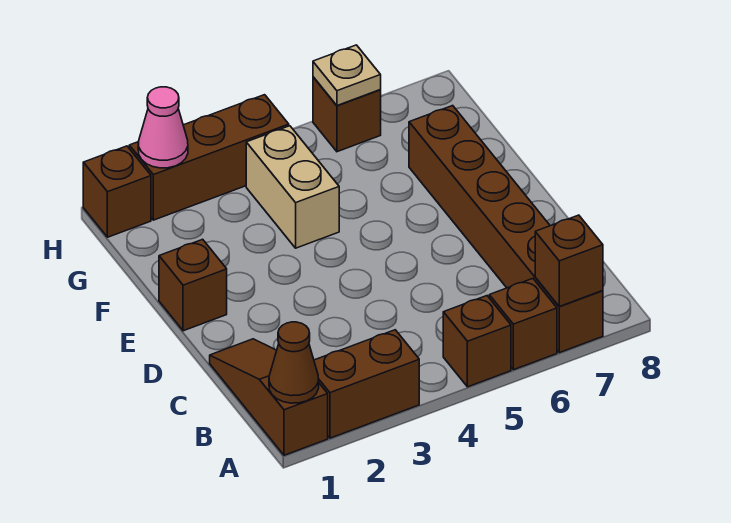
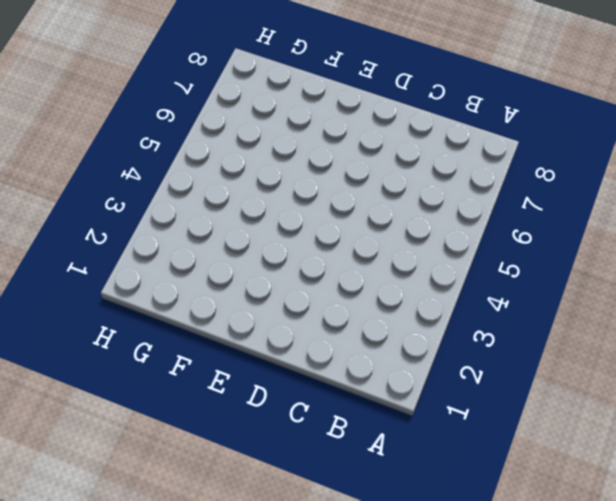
none -> brown 1x3 slope [210,339,328,455]
none -> brown 1x2 brick [314,330,419,438]
none -> brown 1x1 brick [443,296,511,387]

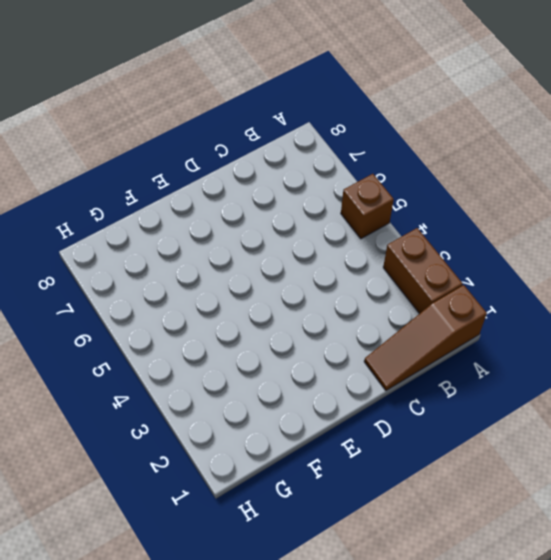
none -> brown 1x1 brick [489,278,557,370]
none -> brown 1x6 brick [409,106,603,353]
none -> brown 1x1 brick [159,239,227,331]

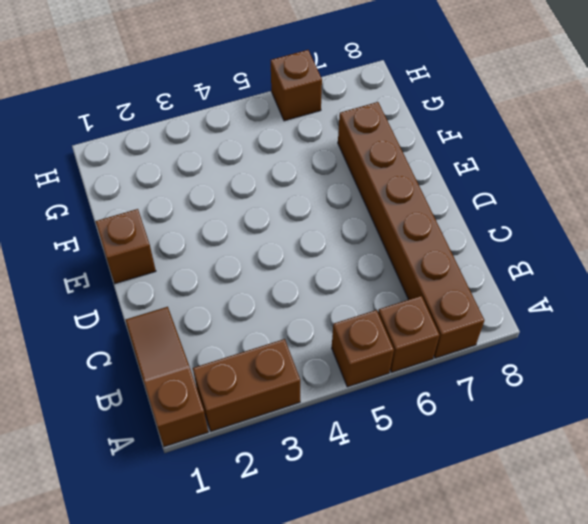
none -> tan 1x2 brick [246,126,339,248]
none -> brown 1x1 brick [83,146,151,237]
none -> brown 1x3 brick [129,95,289,220]

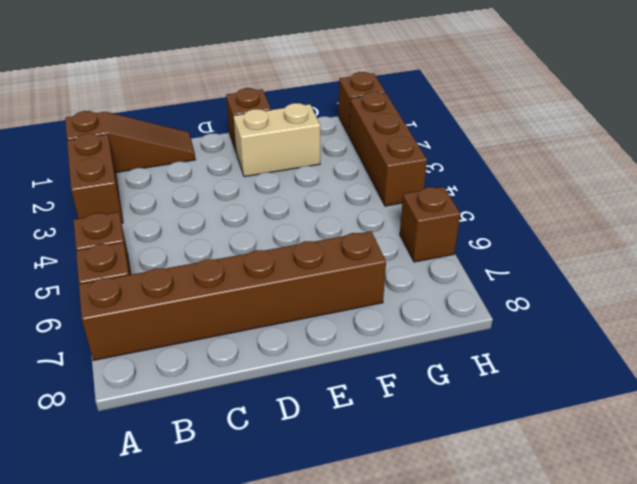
tan 1x2 brick [234,103,320,177] -> tan 1x2 brick moved to [246,126,339,248]
none -> brown 1x1 cone [269,322,319,403]
none -> brown 1x1 brick [535,215,603,306]
none -> pink 1x1 cone [138,87,188,168]

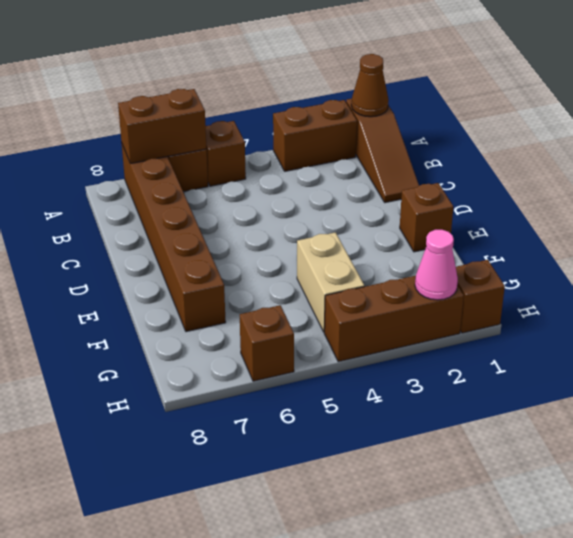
brown 1x2 brick [118,89,207,164] -> brown 1x1 brick [535,215,603,306]
none -> tan 1x1 plate [313,45,381,106]

